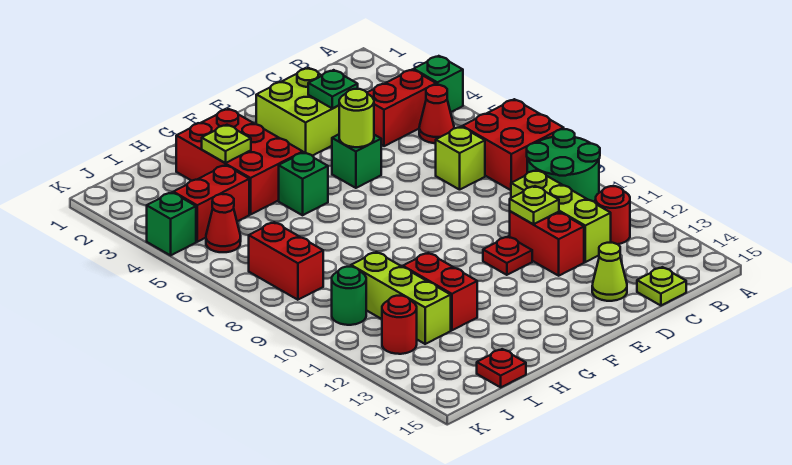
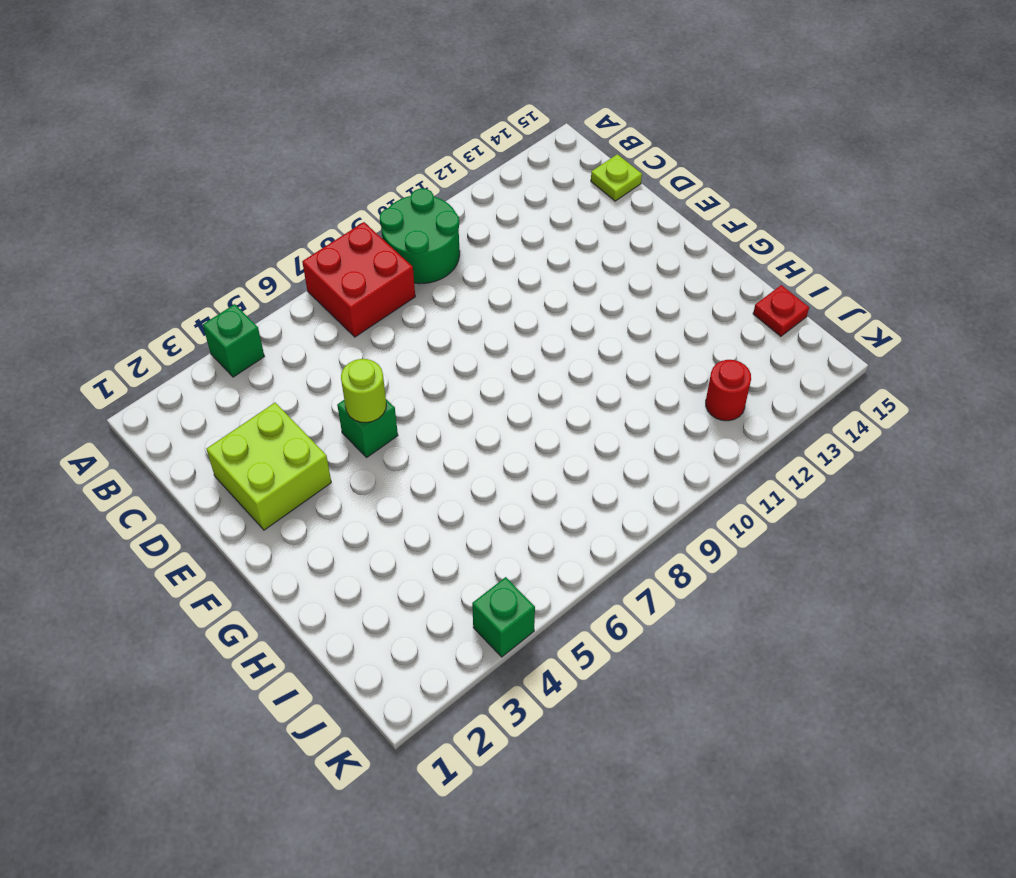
none -> red 1x2 brick [367,70,436,146]
none -> red 1x1 cone [419,85,454,143]
none -> red 1x1 round brick [595,186,630,244]

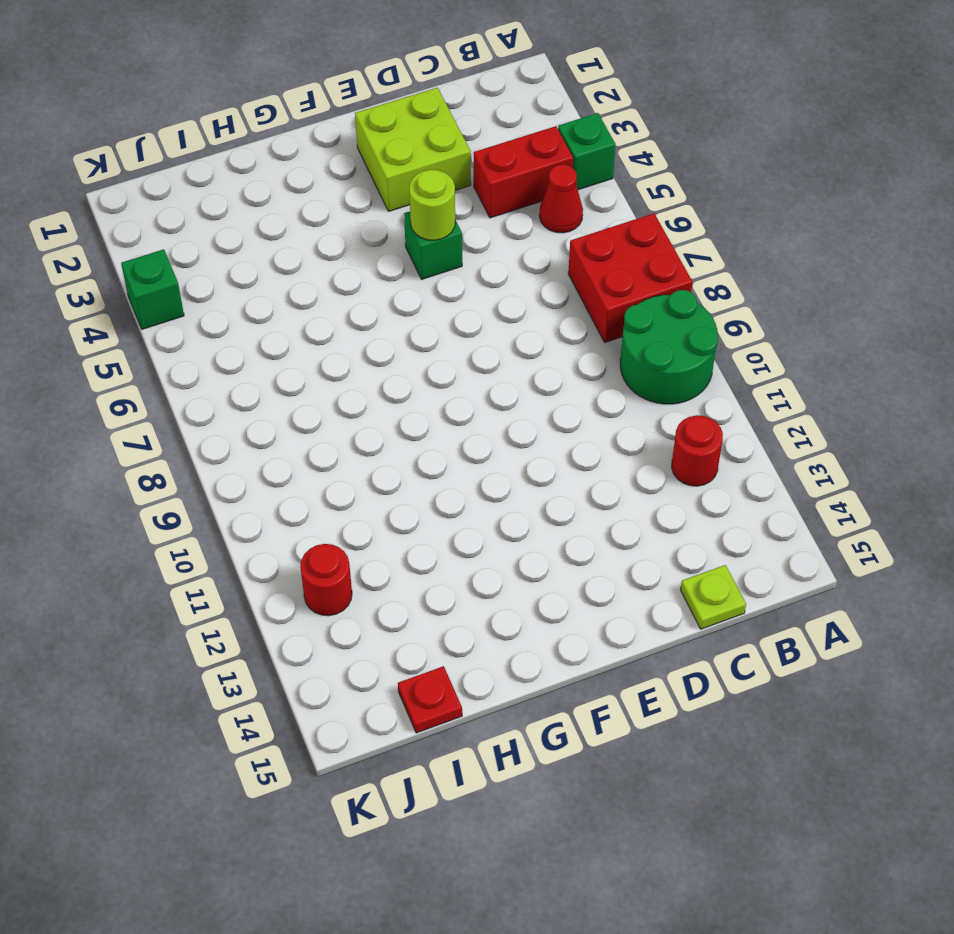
none -> lime 1x1 brick [436,127,485,190]
none -> lime 1x3 brick [511,170,611,262]
none -> red 1x2 brick [510,211,584,276]

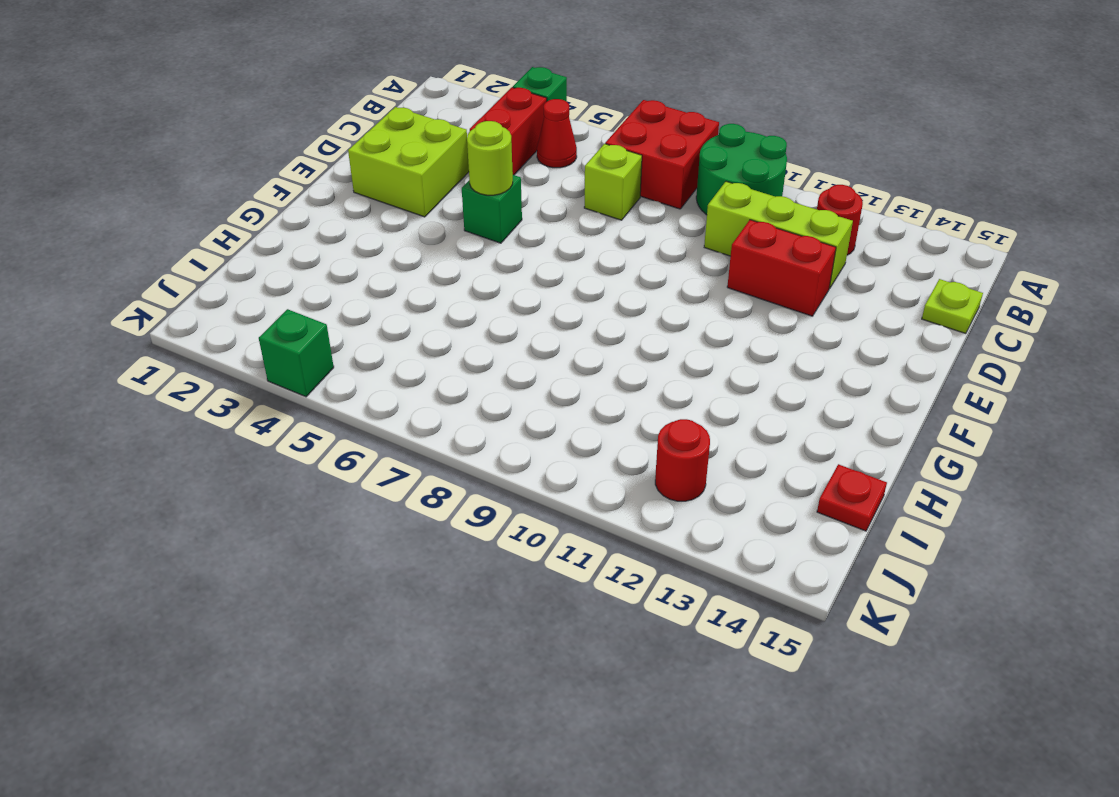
none -> lime 1x1 cone [592,243,627,301]
none -> red 1x1 plate [483,236,532,275]
none -> red 2x3 brick [176,109,303,214]

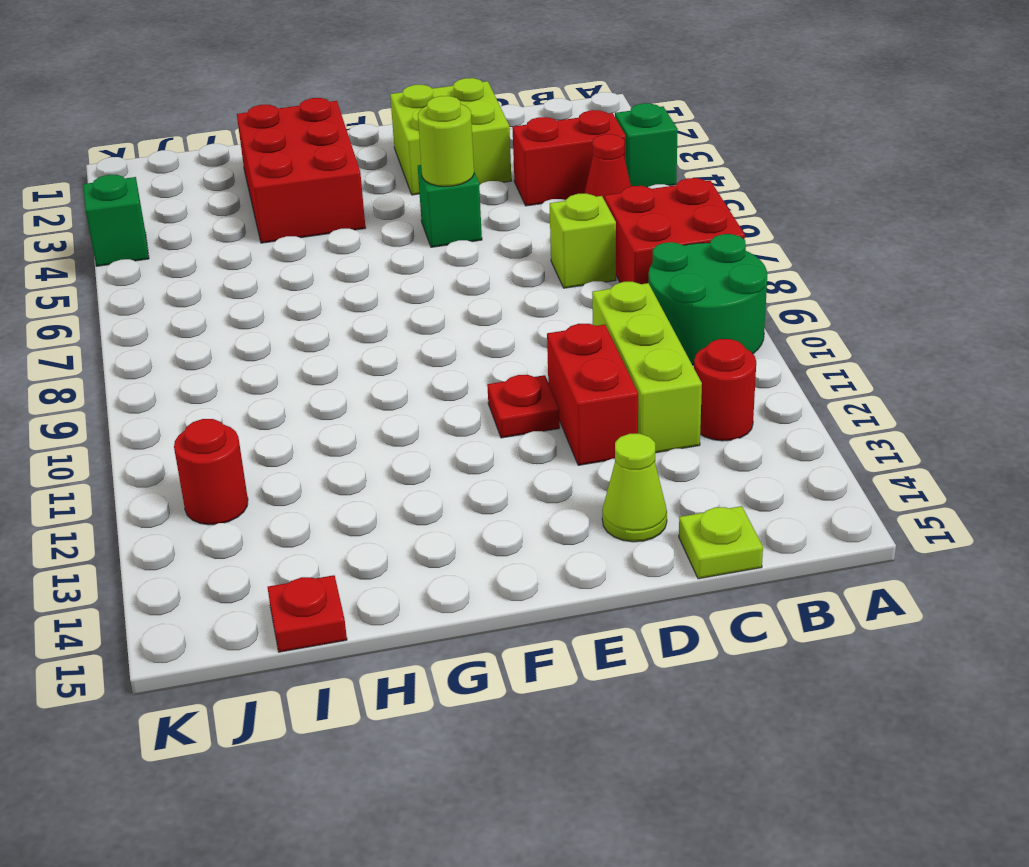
none -> green 1x1 brick [279,152,328,215]
none -> red 1x2 brick [403,253,477,330]
none -> red 1x2 brick [173,165,249,242]

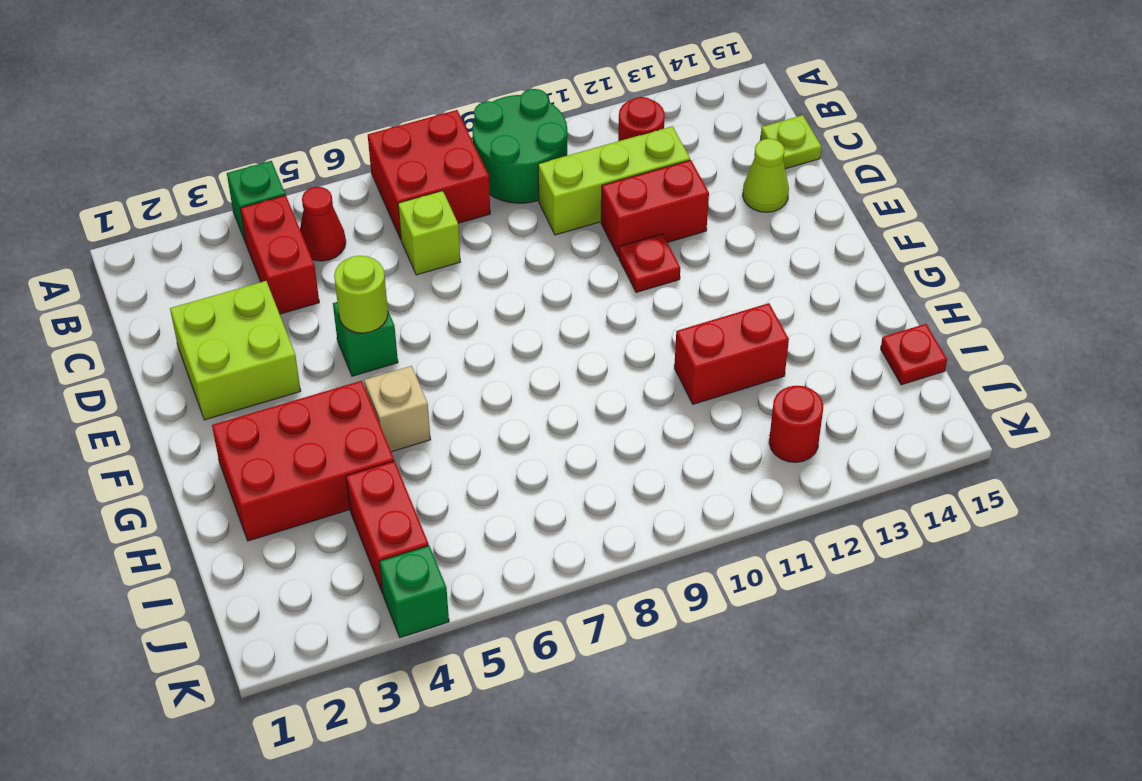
tan 1x1 brick [364,366,431,452] -> green 1x1 brick [279,152,328,215]
none -> lime 1x3 brick [351,252,451,344]
none -> red 1x1 cone [206,194,241,252]
none -> red 1x2 brick [249,222,323,300]

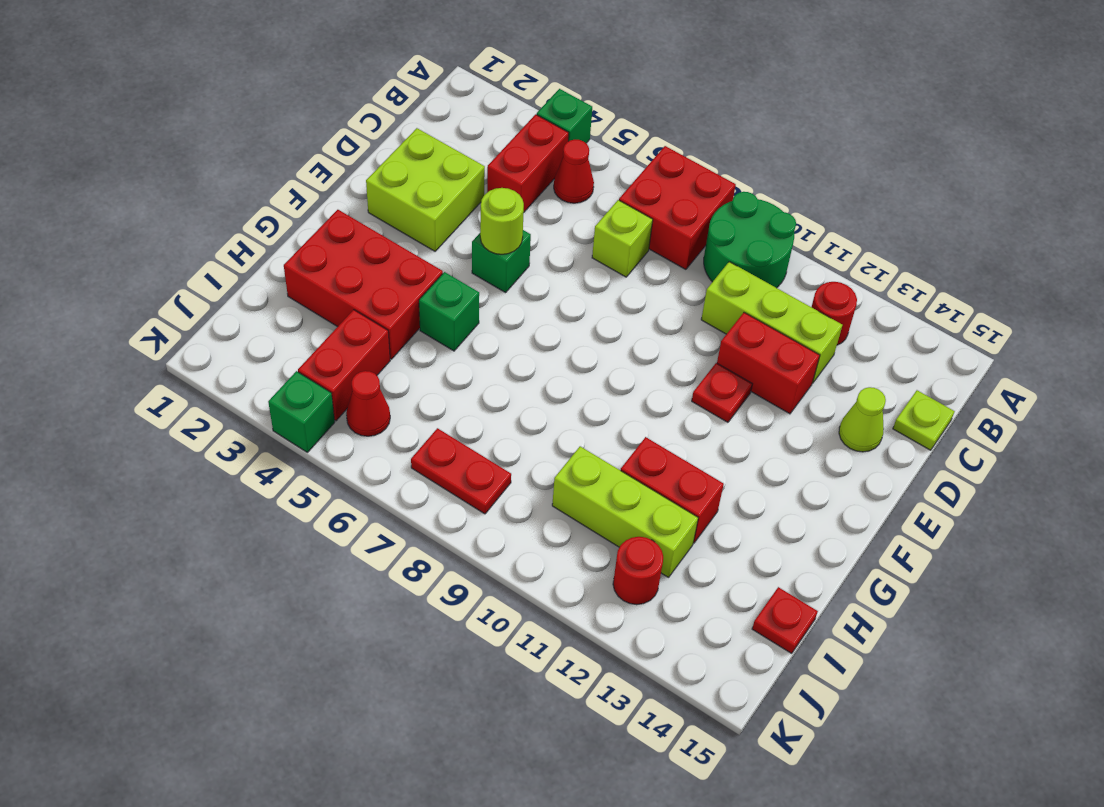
red 1x2 plate [411,428,511,514] -> red 1x2 brick [249,222,323,300]
none -> green 1x1 round brick [332,267,366,325]
none -> green 1x1 plate [308,70,358,109]
none -> lime 1x1 plate [510,186,559,224]

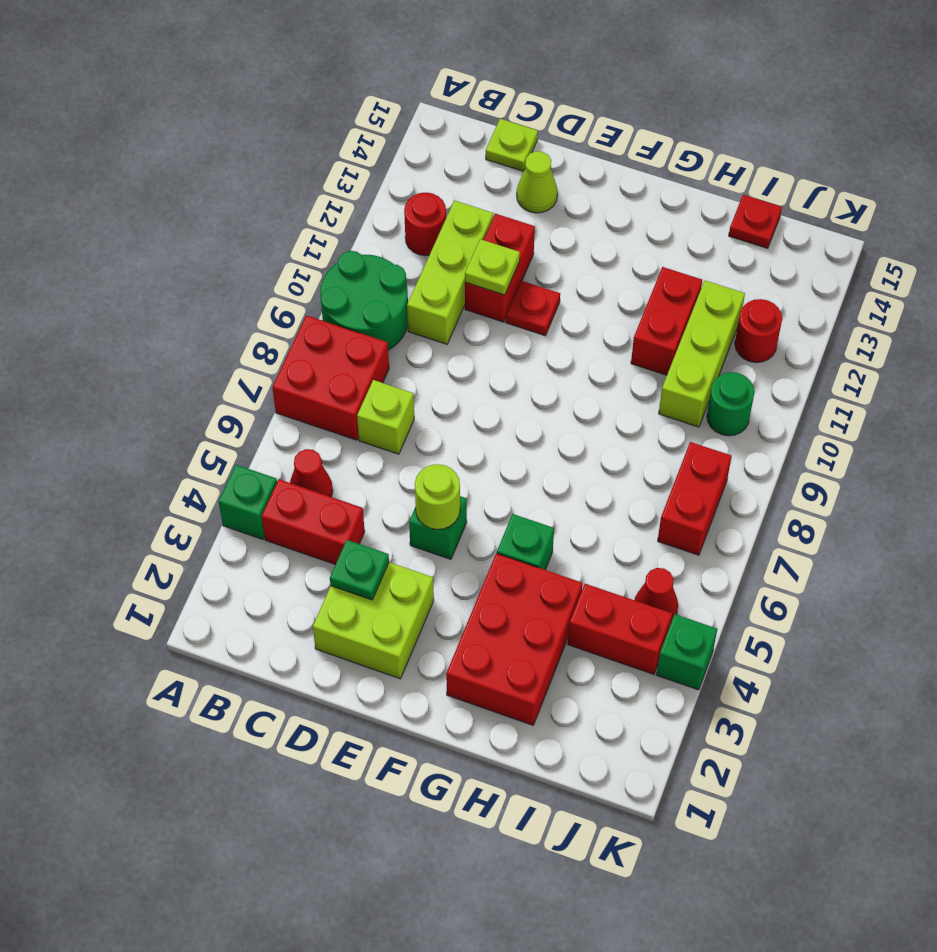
none -> lime 1x1 plate [202,125,251,163]

